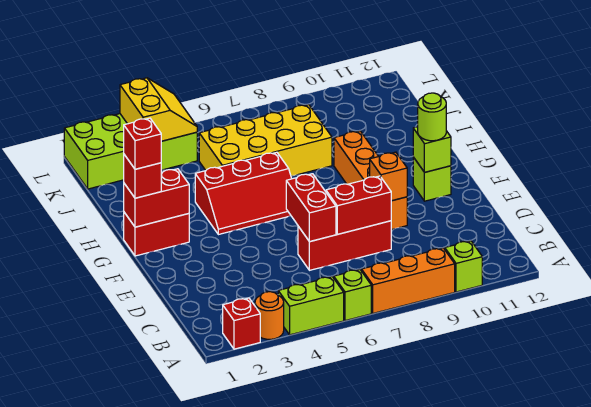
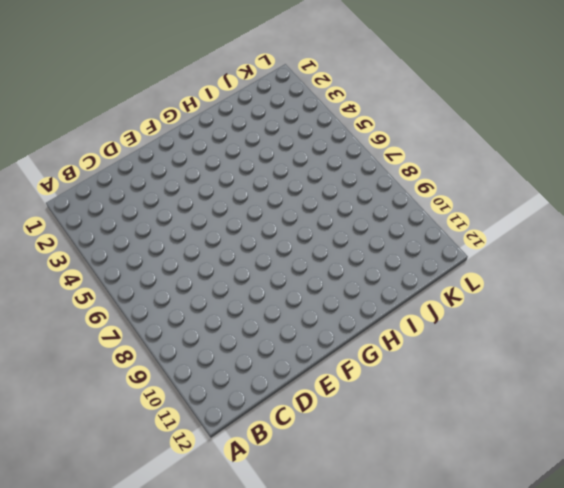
none -> red 1x1 brick [223,298,260,349]
none -> orange 1x1 round brick [255,292,284,339]
none -> lime 1x2 brick [278,277,344,335]

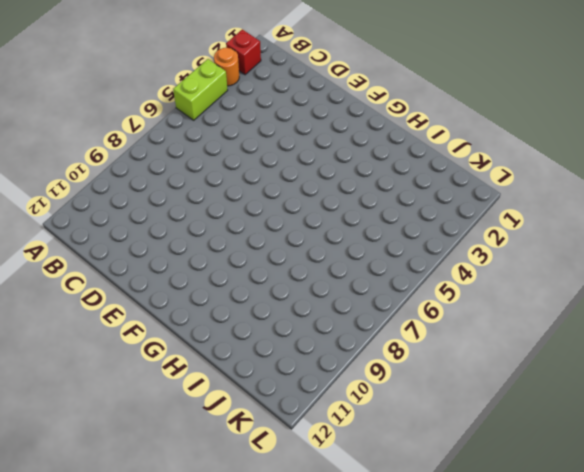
none -> lime 1x1 brick [334,270,371,321]
none -> orange 1x3 brick [361,248,455,313]
none -> lime 1x1 brick [445,241,482,292]

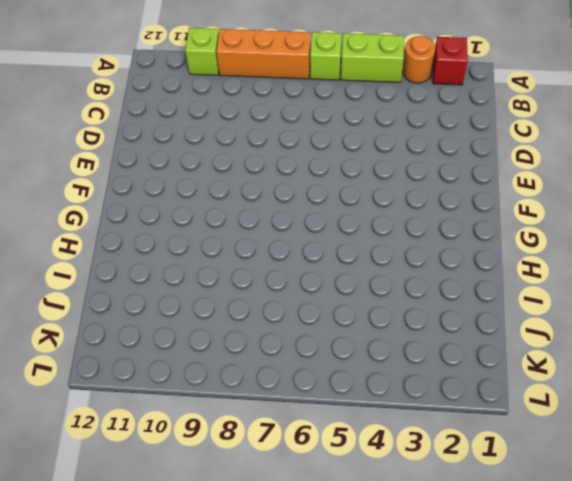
none -> red 1x3 brick [298,221,391,270]
none -> orange 1x4 brick [334,131,407,230]
none -> lime 1x1 brick [413,157,451,201]

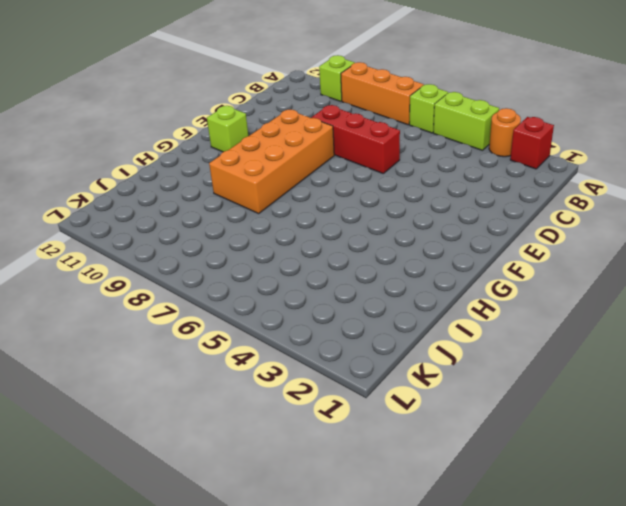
orange 2x4 brick [209,110,334,214] -> orange 1x4 brick [334,131,407,230]
none -> red 1x2 brick [124,212,189,256]
none -> red 2x3 slope [195,152,292,235]
none -> yellow 2x4 brick [199,105,332,176]

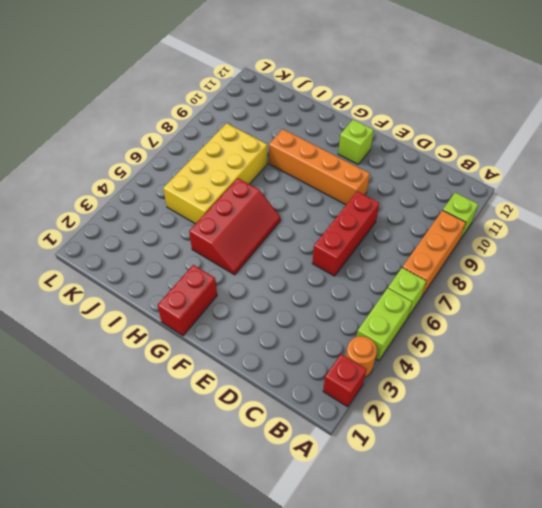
none -> lime 2x4 brick [64,114,197,189]
none -> red 1x2 brick [286,174,336,242]
none -> red 1x2 brick [326,176,391,234]

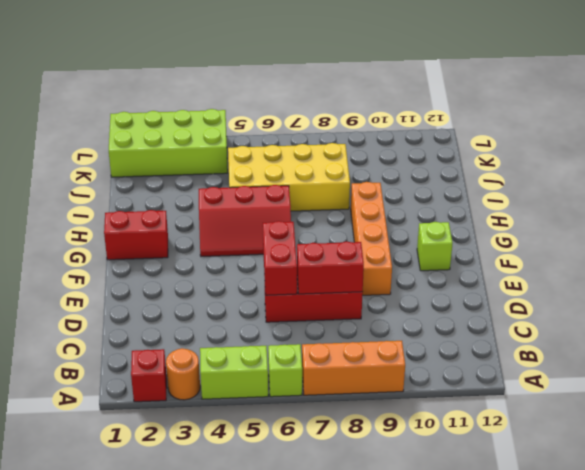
none -> lime 1x1 brick [445,241,482,292]
none -> orange 1x1 brick [370,152,407,201]
none -> lime 1x1 brick [413,127,451,172]

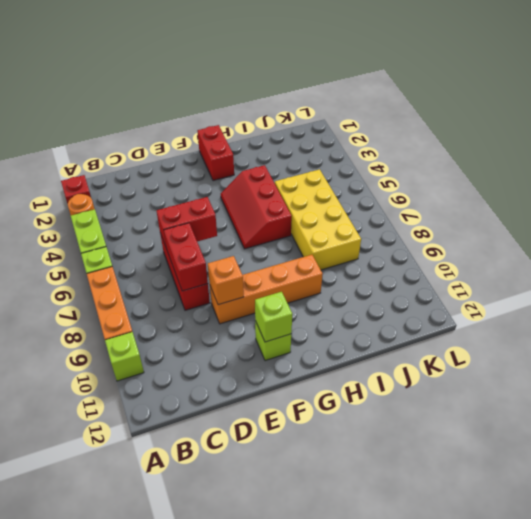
none -> lime 2x4 brick [64,114,197,189]
none -> red 1x2 brick [124,169,189,227]
none -> yellow 2x2 slope [120,78,197,141]

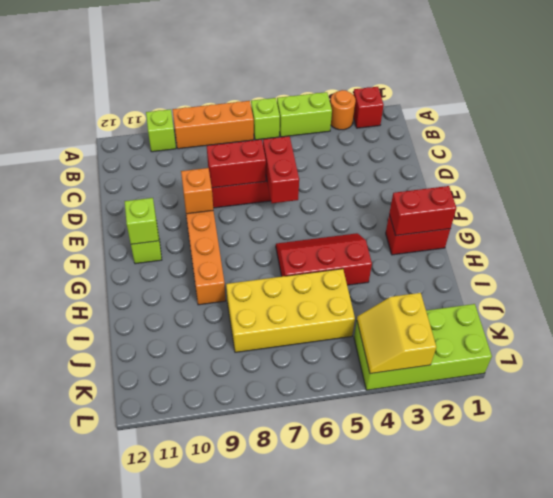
none -> lime 1x1 round brick [418,93,446,141]
none -> red 1x1 brick [124,155,161,198]
none -> red 1x1 brick [124,118,161,169]

